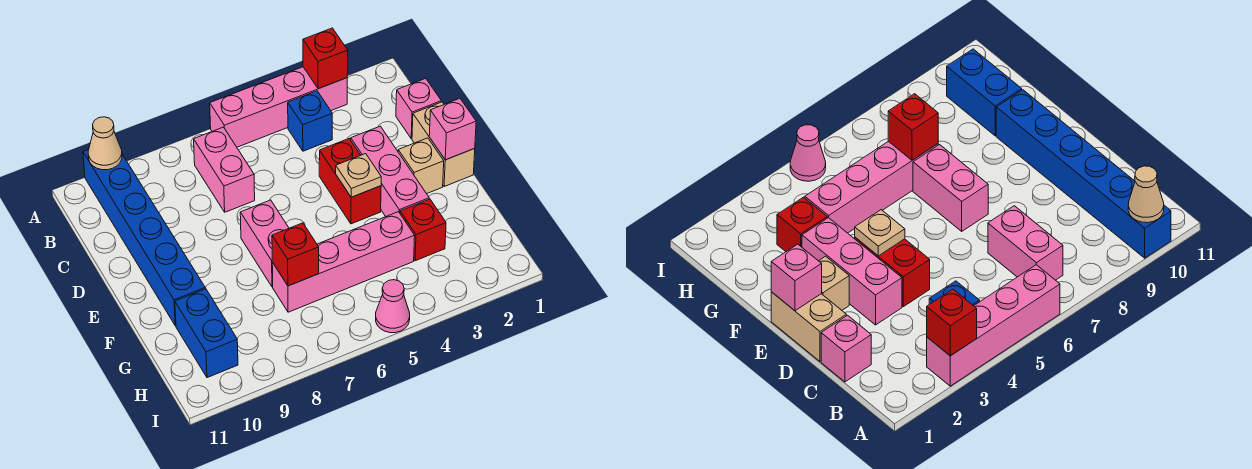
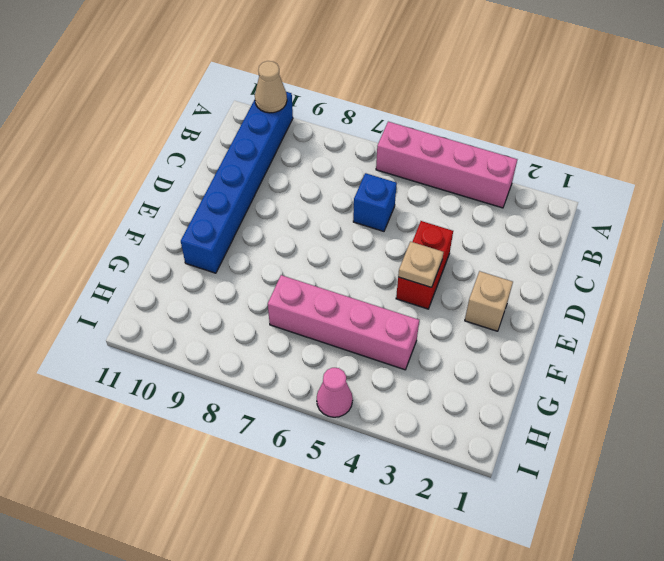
blue 1x1 brick [353,173,397,231] -> blue 1x1 brick moved to [288,91,332,151]
none -> pink 1x2 brick [194,127,255,212]
none -> pink 1x1 brick [396,78,441,139]
none -> tan 1x2 brick [412,102,475,187]

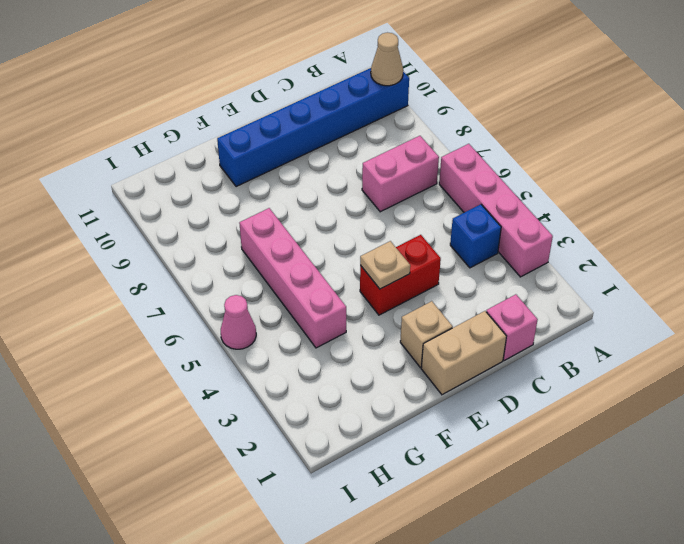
none -> pink 1x3 brick [351,126,429,217]
none -> pink 1x2 brick [240,200,289,287]
none -> red 1x1 brick [400,199,446,261]

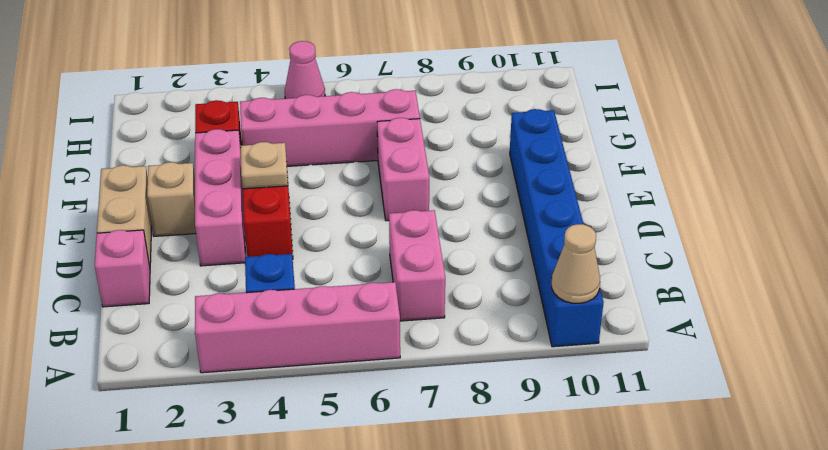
none -> blue 1x2 brick [175,289,238,378]
none -> red 1x1 brick [303,28,348,89]
none -> pink 1x1 brick [429,98,476,160]

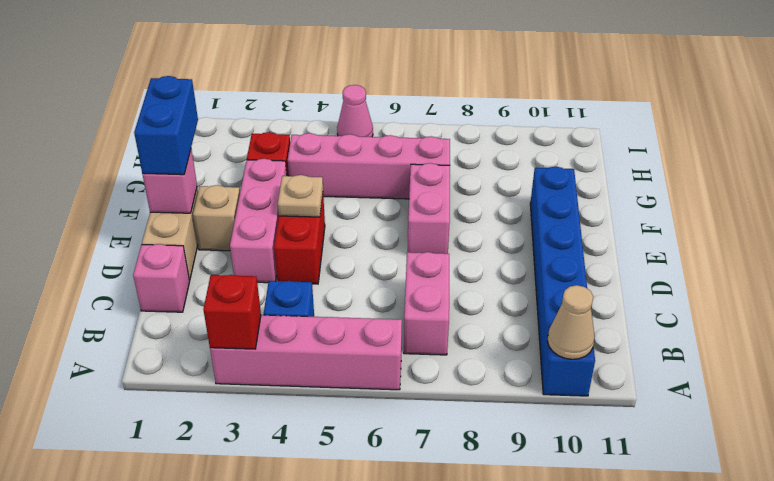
blue 1x2 brick [134,76,198,175] -> blue 1x2 brick moved to [175,289,238,378]
none -> red 1x1 brick [272,223,319,286]

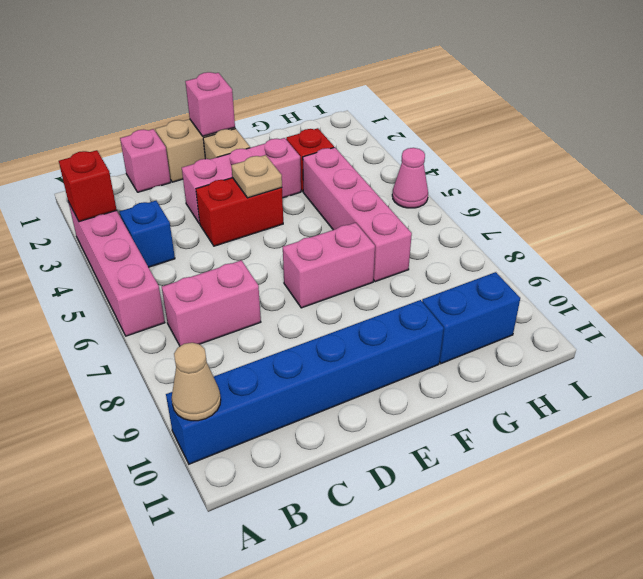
none -> red 1x1 brick [272,223,319,286]

